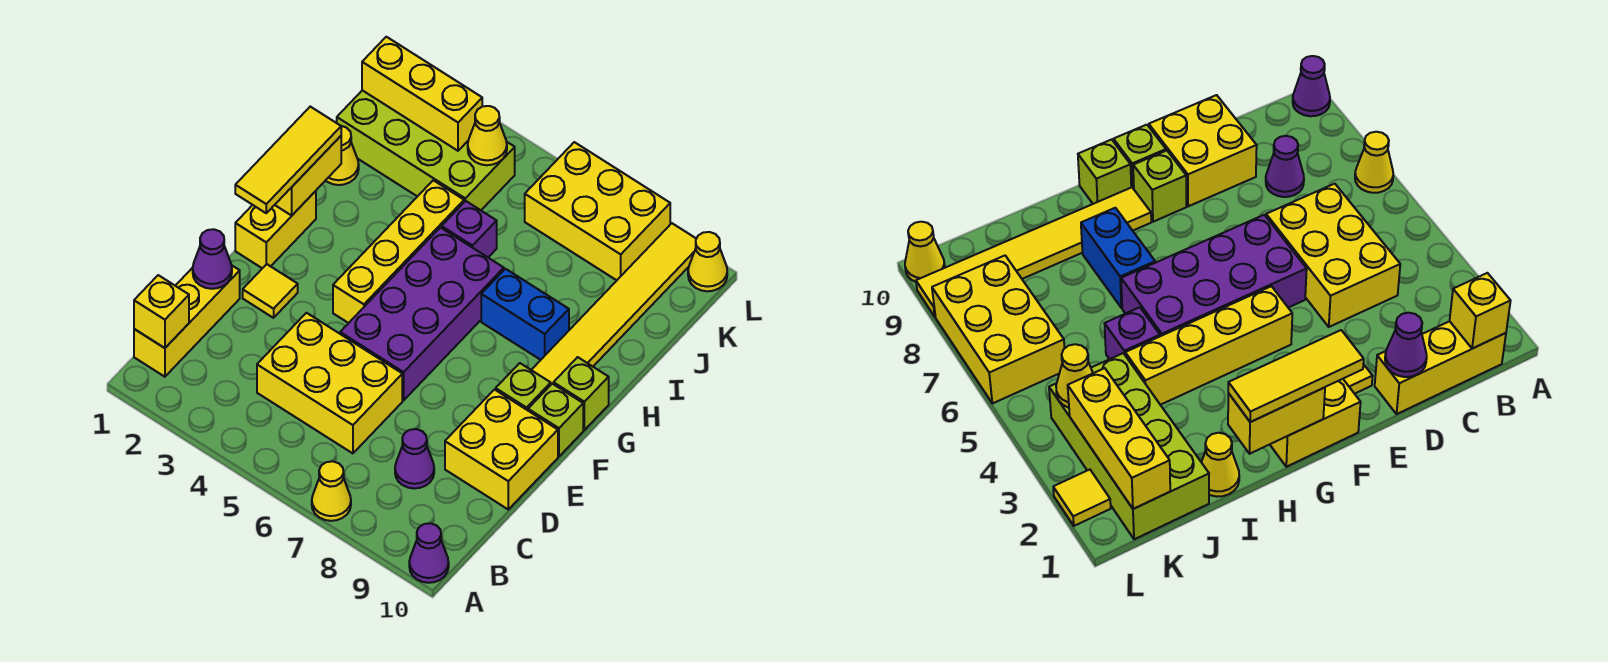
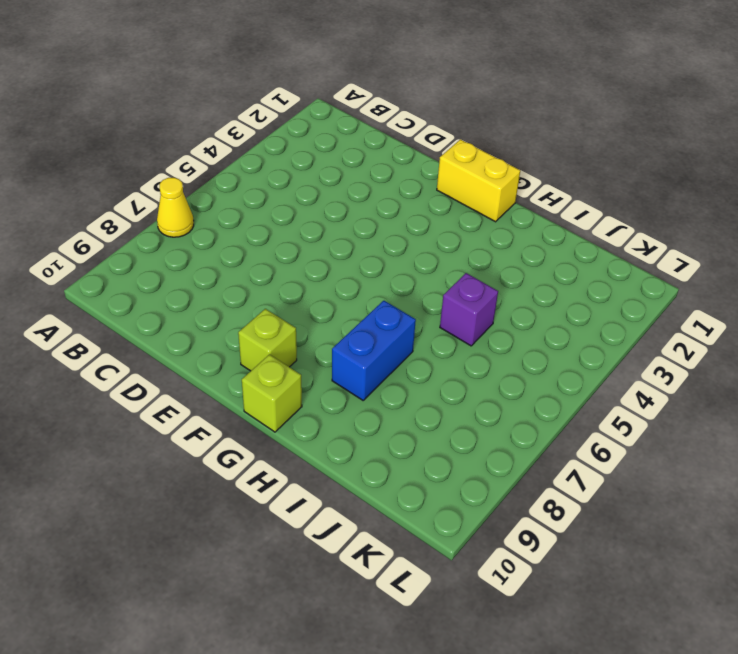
none -> purple 1x1 cone [409,523,449,583]
none -> yellow 1x3 brick [134,265,240,377]
none -> yellow 2x3 brick [257,313,402,453]

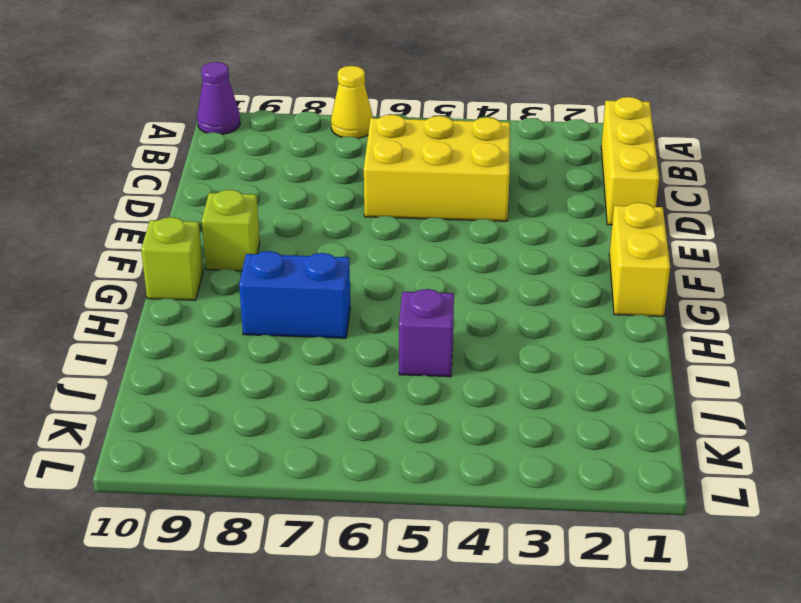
none -> purple 1x1 cone [395,429,434,488]
none -> yellow 2x2 brick [445,390,558,509]
none -> yellow 1x1 tile [243,264,298,318]

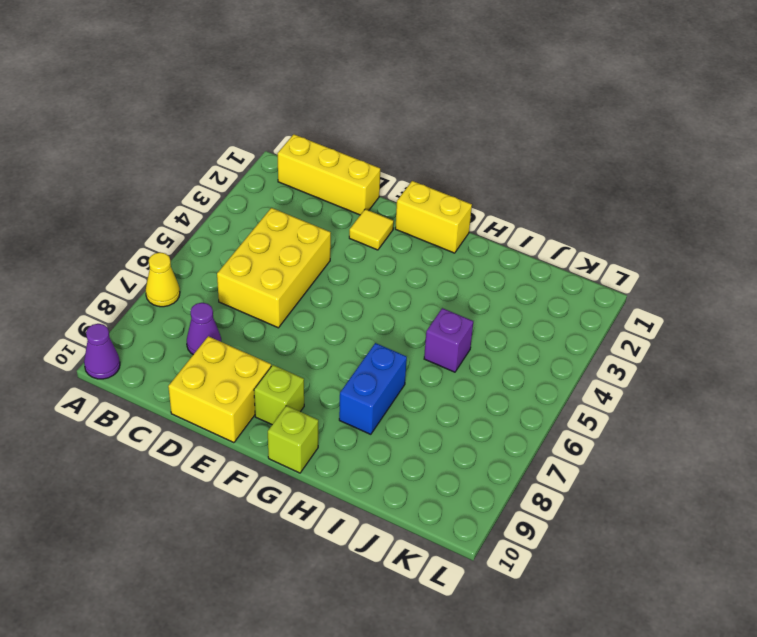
none -> purple 2x4 brick [340,227,504,400]
none -> yellow 1x4 brick [333,180,464,323]
none -> lime 1x1 brick [528,384,583,456]

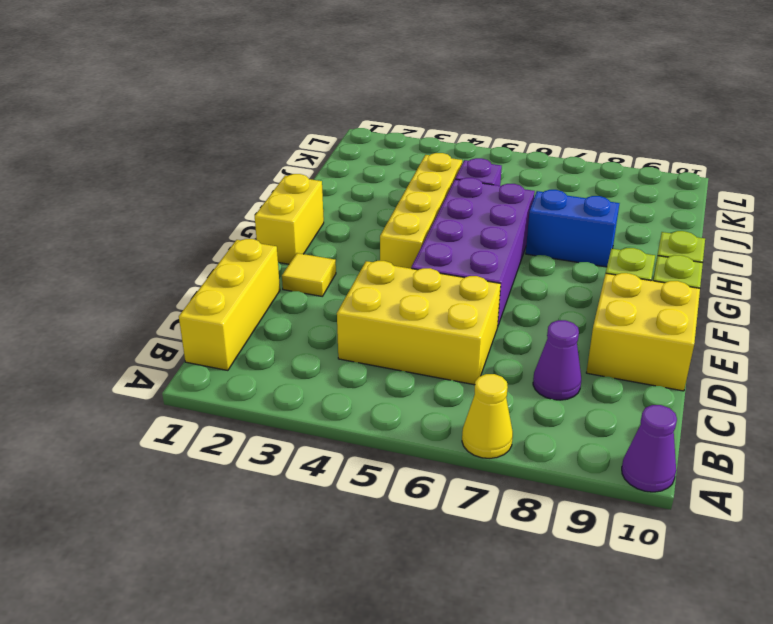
none -> yellow 1x6 tile [532,223,696,384]
none -> yellow 1x1 cone [326,126,359,185]
none -> lime 2x4 brick [337,90,515,210]

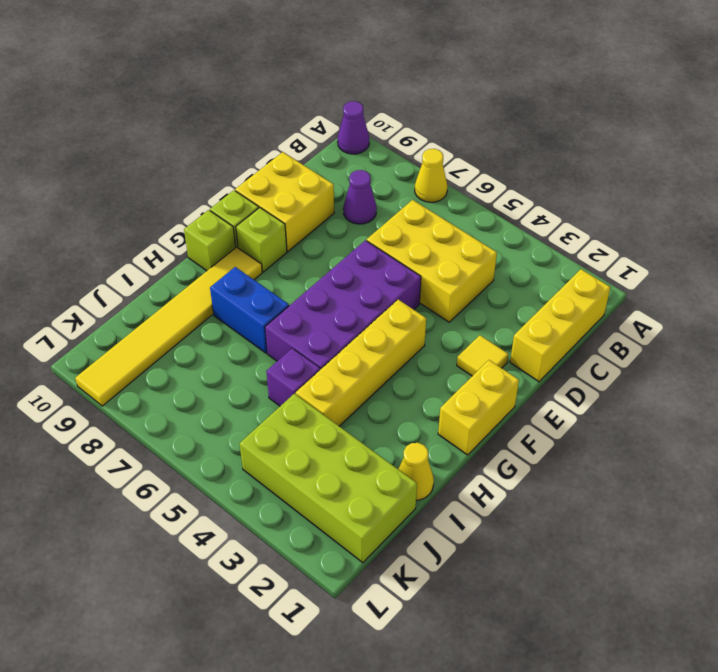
none -> yellow 2x3 brick [525,142,670,280]
none -> yellow 1x1 tile [1053,470,1111,526]
none -> yellow 1x1 cone [688,232,727,291]

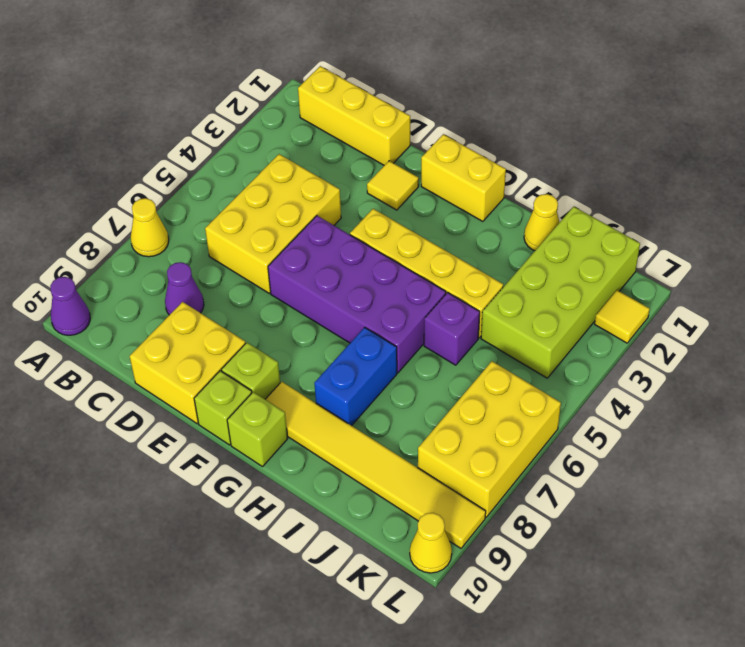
none -> yellow 1x1 brick [134,275,189,348]
none -> purple 1x1 cone [193,229,232,289]
none -> yellow 1x2 brick [275,136,341,215]

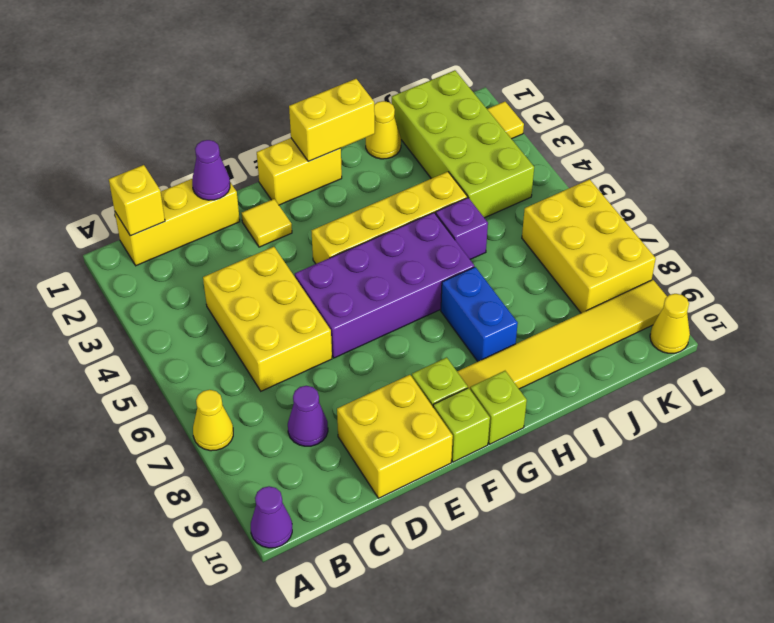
none -> yellow 1x3 brick [362,37,482,151]
none -> yellow 1x1 cone [468,106,507,165]
none -> yellow 1x3 tile [235,107,341,213]

